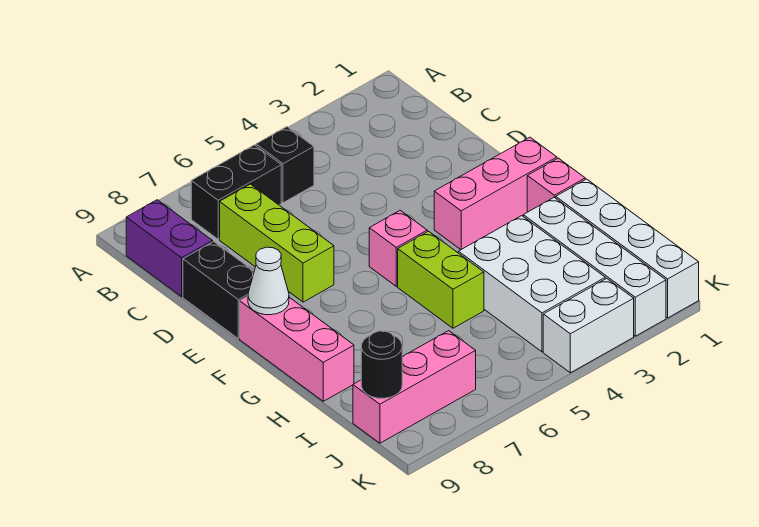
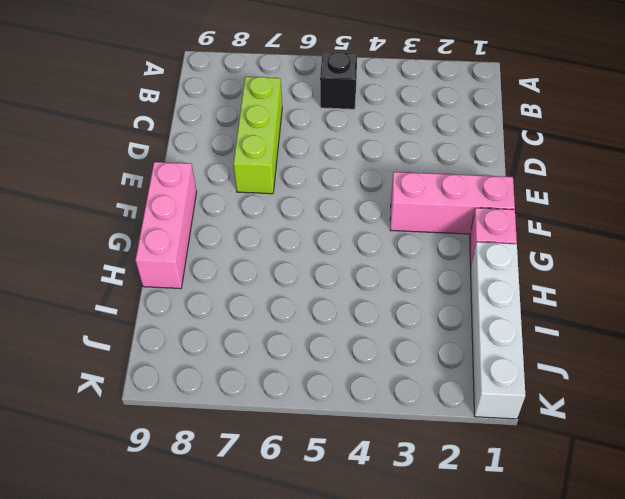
none -> black 1x2 brick [191,145,281,239]
none -> purple 1x2 brick [126,200,213,297]
none -> black 1x2 brick [183,242,254,339]

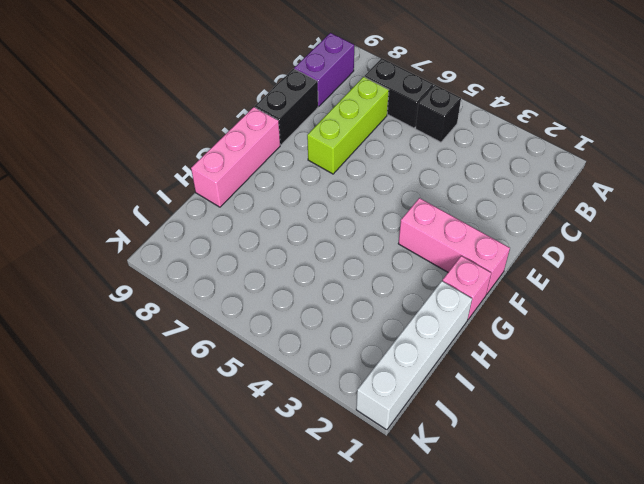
none -> pink 1x1 brick [369,210,427,286]
none -> lime 1x2 brick [398,231,484,328]
none -> white 1x4 brick [523,197,666,336]

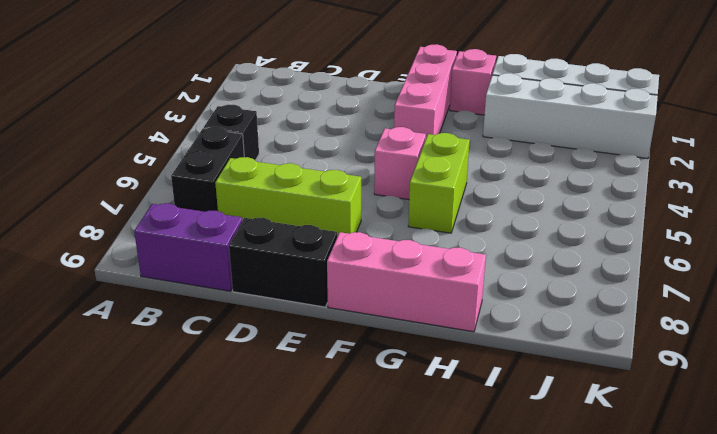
lime 1x2 brick [408,133,470,233] -> lime 1x2 brick turned to [398,231,484,328]
none -> white 2x3 brick [458,216,605,352]
none -> pink 1x3 brick [353,331,476,443]
none -> white 1x2 brick [543,278,634,373]

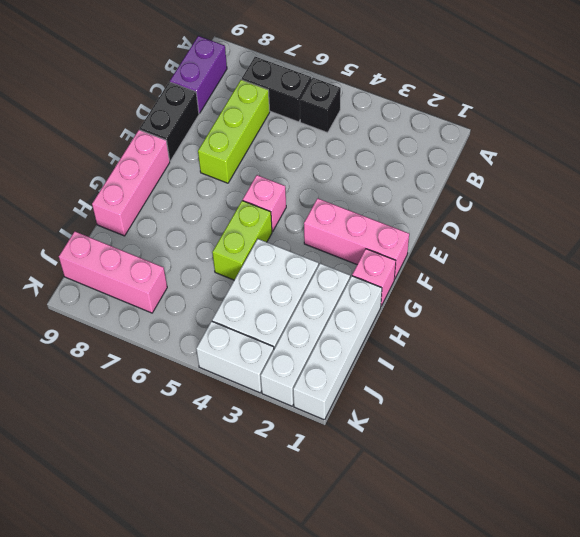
none -> white 1x1 cone [248,247,289,315]
none -> black 1x1 round brick [361,331,402,398]

